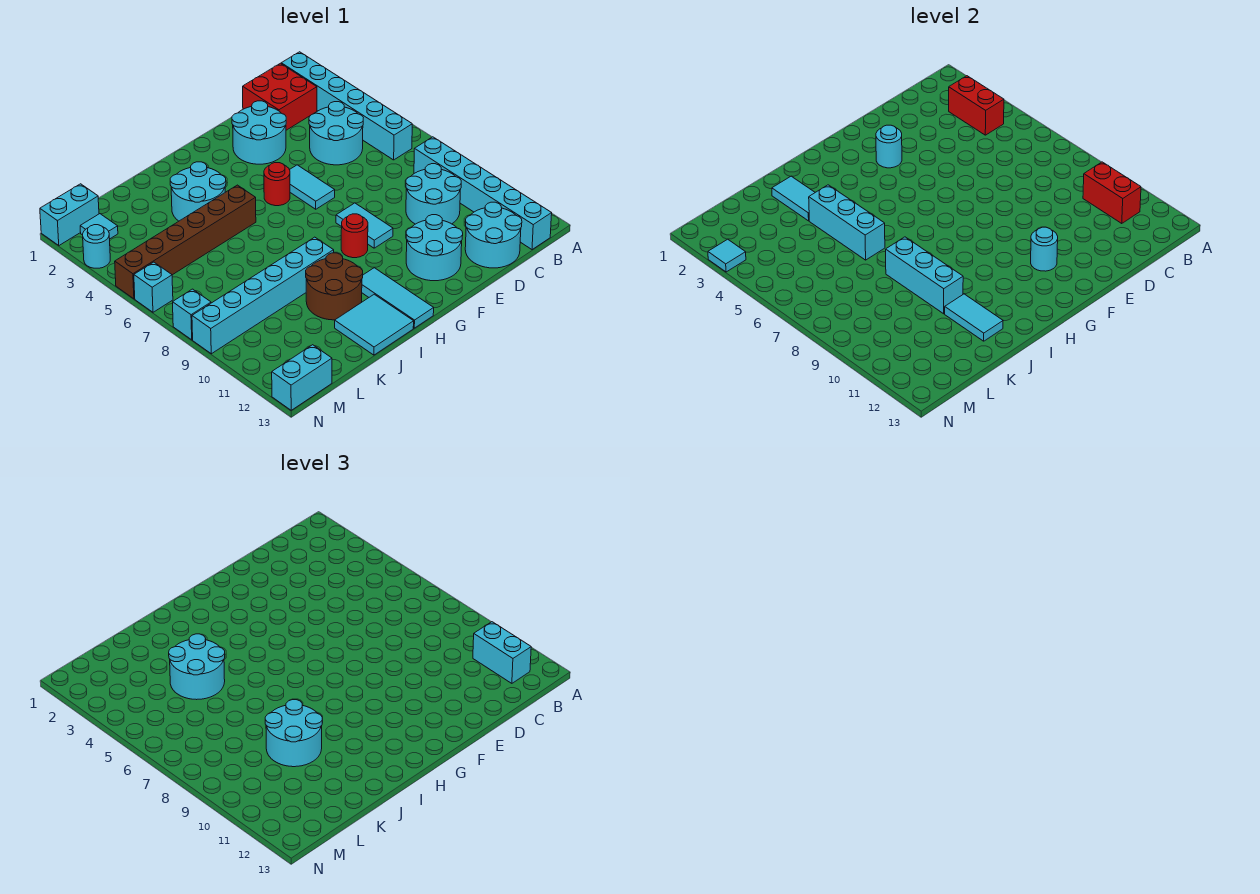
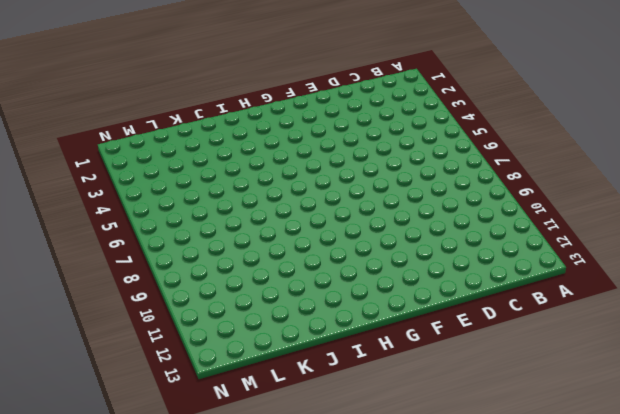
none -> cyan 1x6 brick [281,52,412,160]
none -> cyan 1x6 brick [414,137,552,250]
none -> red 2x2 brick [243,63,317,130]
none -> cyan 2x2 round brick [309,102,363,165]

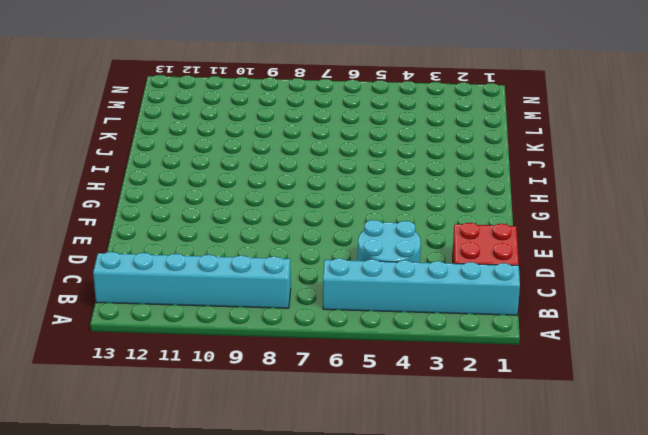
none -> cyan 2x2 round brick [406,164,461,224]
none -> cyan 2x2 round brick [465,202,522,268]
none -> cyan 2x2 round brick [232,101,286,164]
none -> cyan 2x2 round brick [406,215,463,281]

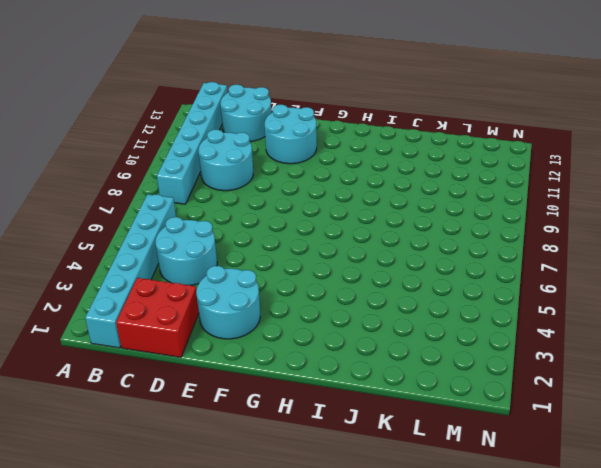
none -> cyan 1x2 tile [290,165,335,209]
none -> cyan 1x2 tile [336,203,393,248]
none -> red 1x1 round brick [264,163,290,206]
none -> red 1x1 round brick [341,214,368,258]

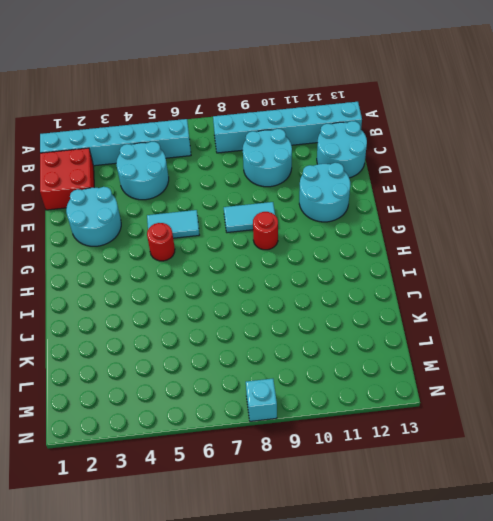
none -> cyan 1x3 tile [362,268,434,328]
none -> cyan 2x2 round brick [170,162,226,221]
none -> brown 1x6 brick [115,185,256,299]
none -> cyan 1x6 brick [192,237,334,354]

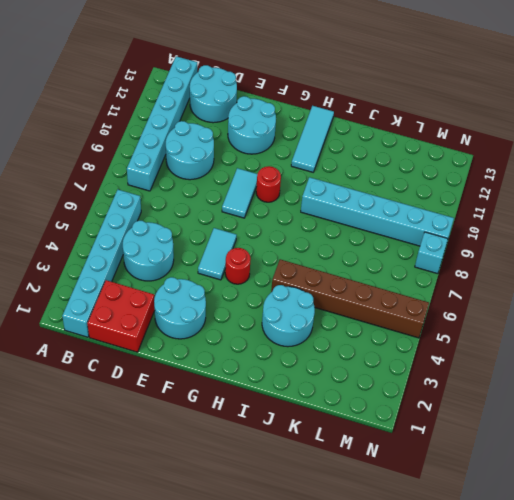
none -> brown 2x2 round brick [306,253,363,320]
none -> cyan 2x2 tile [335,294,414,355]
none -> cyan 1x2 brick [40,184,99,246]
none -> cyan 1x1 tile [80,214,118,239]

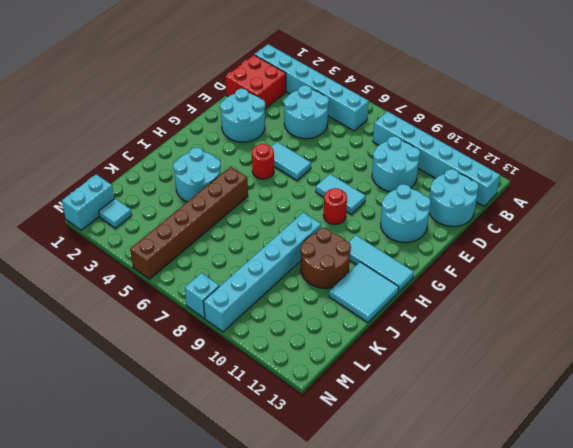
none -> cyan 1x2 brick [272,345,332,410]
none -> cyan 1x1 round brick [83,225,110,268]
none -> cyan 1x1 brick [134,262,173,312]
none -> red 1x2 brick [949,76,1004,135]

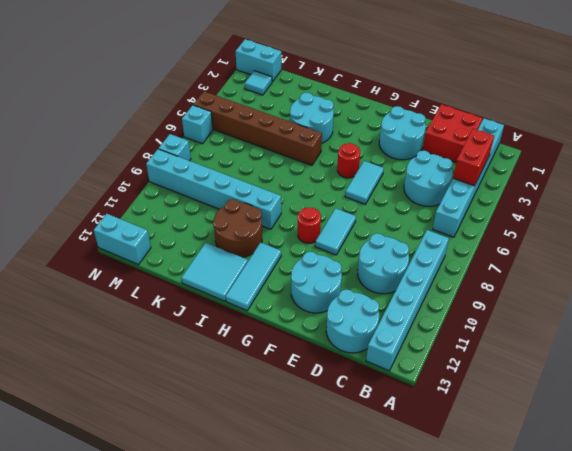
none -> cyan 1x1 round brick [83,225,110,268]
none -> red 1x2 brick [1083,162,1141,224]
none -> cyan 1x1 round brick [876,125,902,168]
none -> cyan 1x1 round brick [1031,227,1058,271]

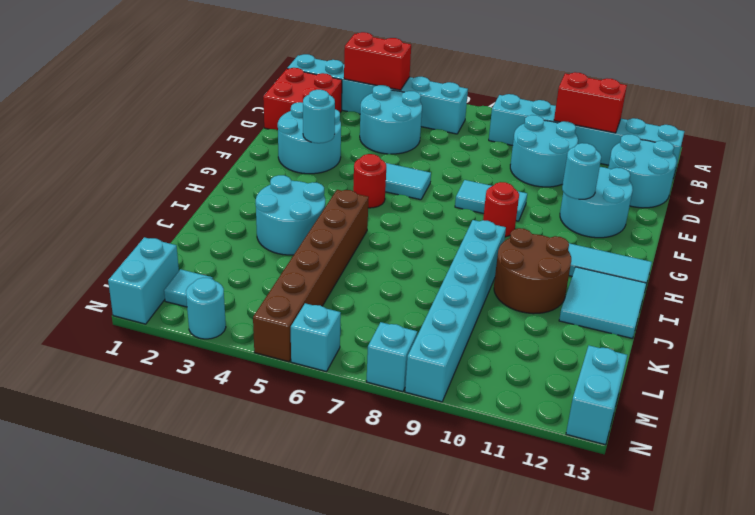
none -> cyan 1x2 tile [772,176,815,221]
none -> cyan 1x3 brick [809,185,885,260]
none -> cyan 1x3 brick [886,237,963,314]
none -> cyan 1x2 tile [945,294,1003,341]

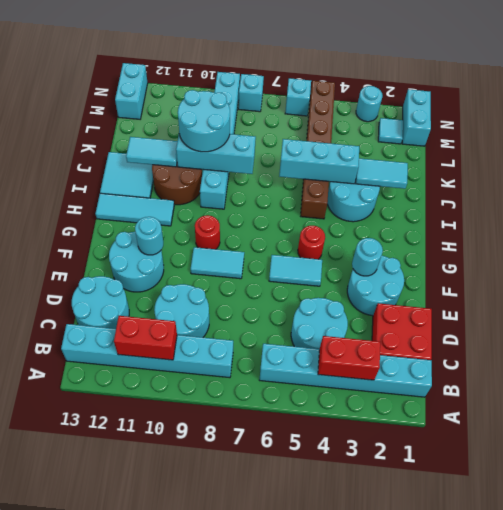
none -> cyan 1x1 tile [708,239,746,272]
none -> cyan 1x2 brick [473,622,531,683]
none -> cyan 2x2 round brick [169,634,225,700]

